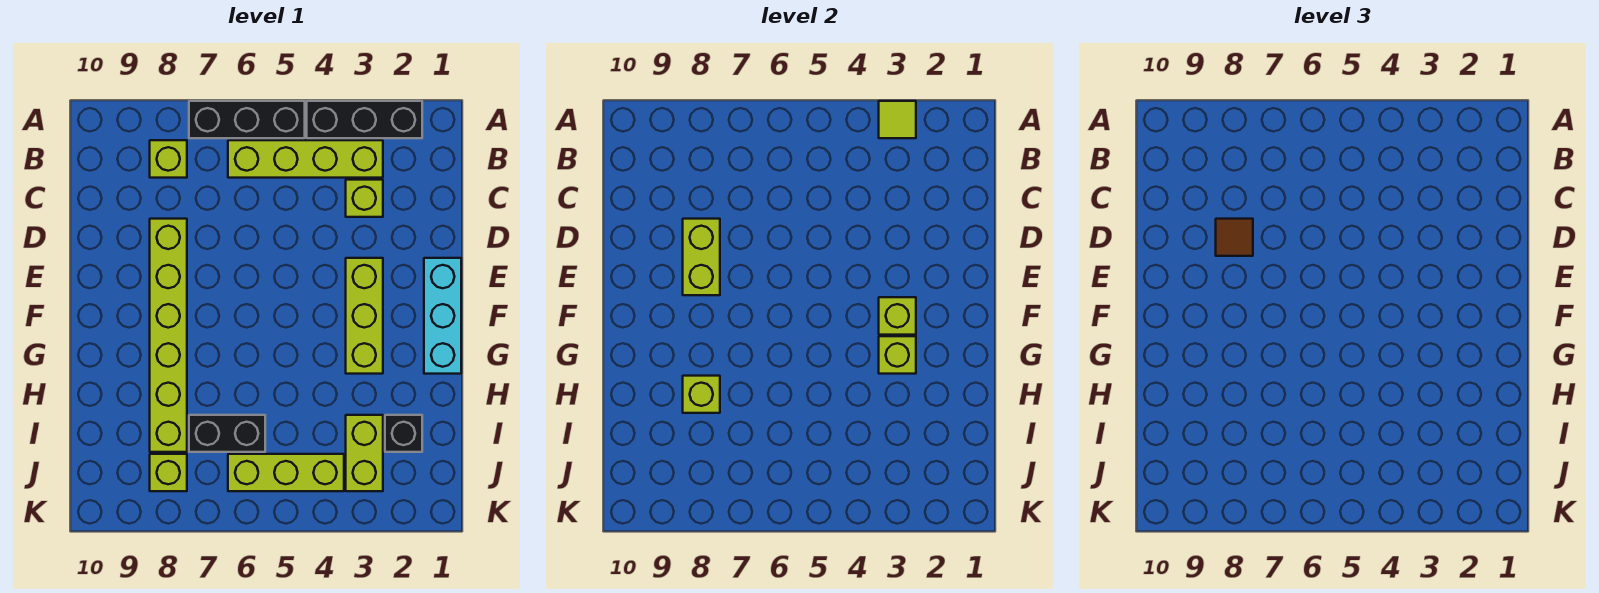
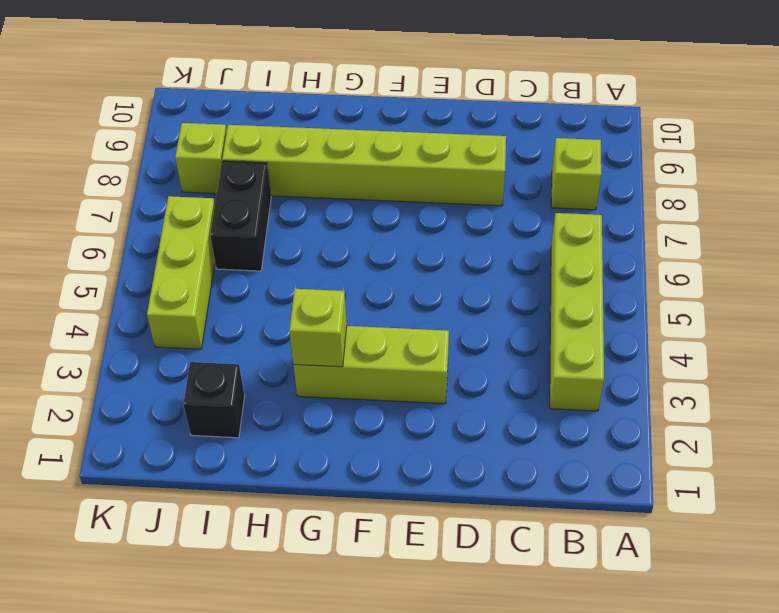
none -> black 1x3 brick [307,101,422,138]
none -> black 1x3 brick [189,101,305,138]
none -> lime 1x1 brick [346,180,383,217]

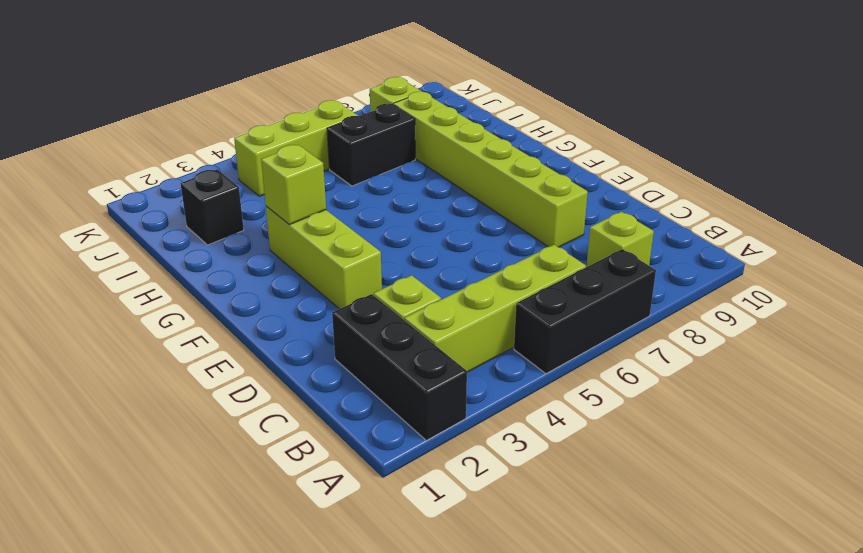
black 1x3 brick [332,294,467,440] -> black 1x3 brick turned to [307,101,422,138]
none -> cyan 1x3 brick [424,258,461,374]
none -> lime 1x2 brick [346,415,383,491]
none -> lime 1x1 tile [879,101,916,138]

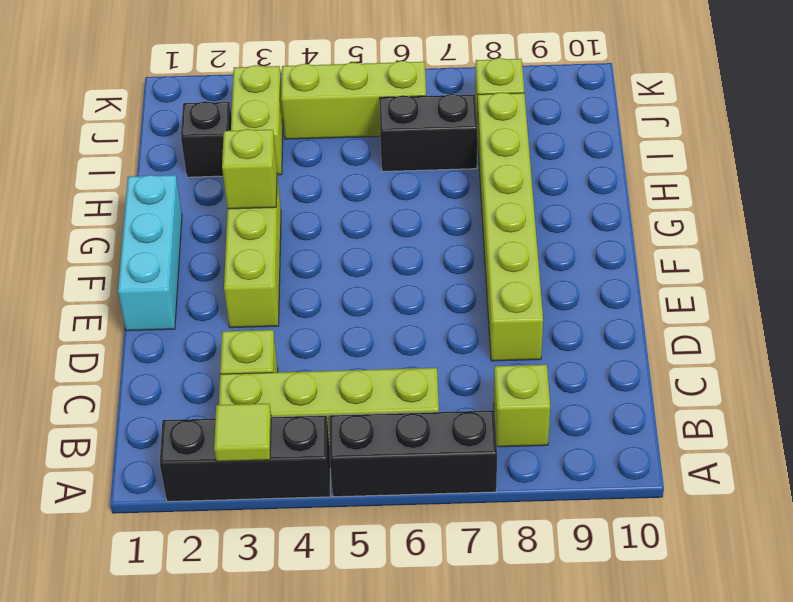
none -> lime 1x2 brick [683,219,720,295]
none -> lime 1x1 brick [879,297,916,335]
none -> lime 1x1 brick [683,376,720,413]

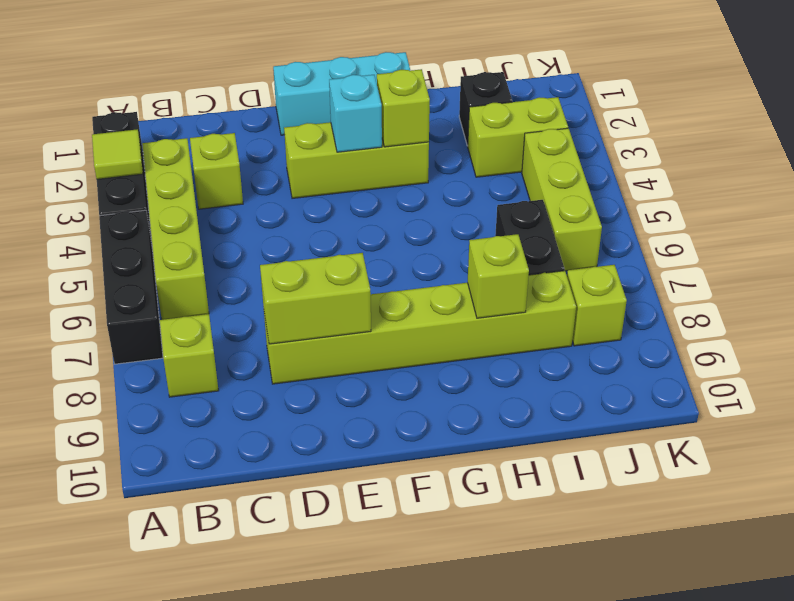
cyan 1x1 brick [329,75,382,152] -> lime 1x1 brick [879,297,916,335]
none -> brown 1x1 tile [1216,219,1253,256]

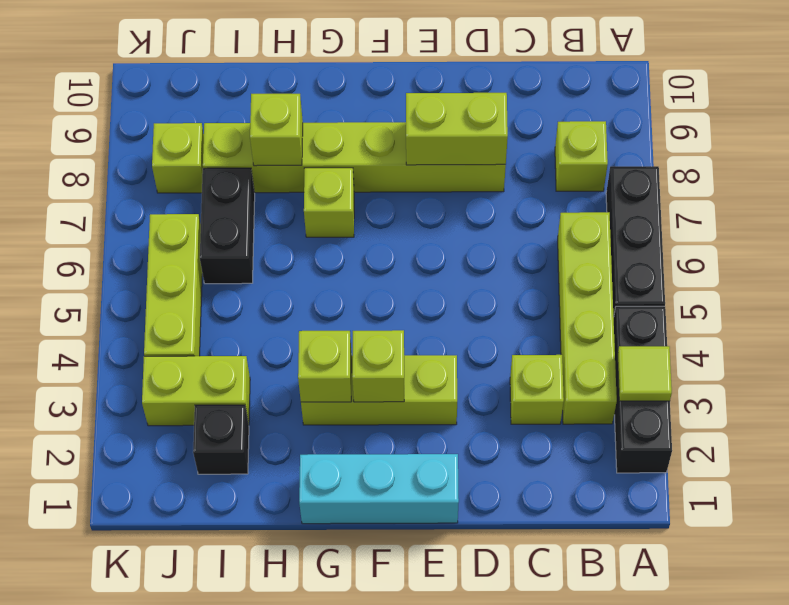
lime 1x1 brick [304,168,354,237] -> none
none -> brown 1x1 tile [1216,219,1253,256]

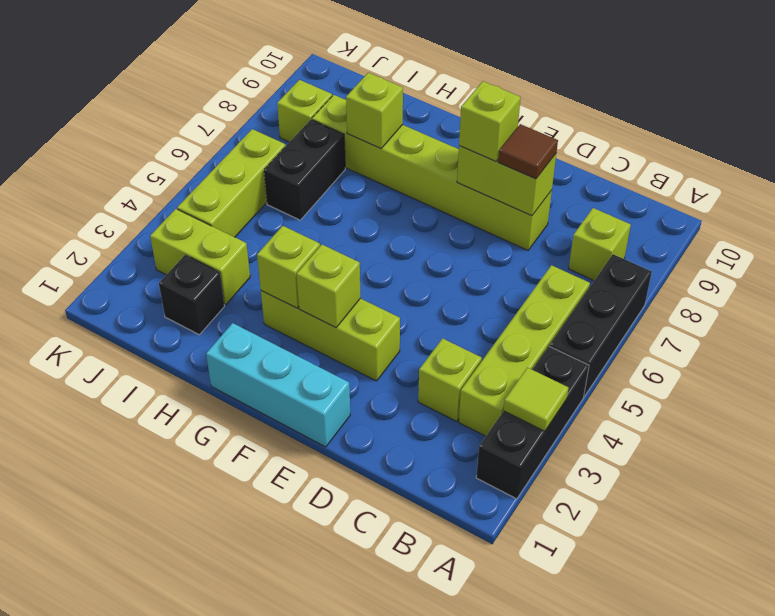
lime 1x1 brick [459,81,521,161] -> none

